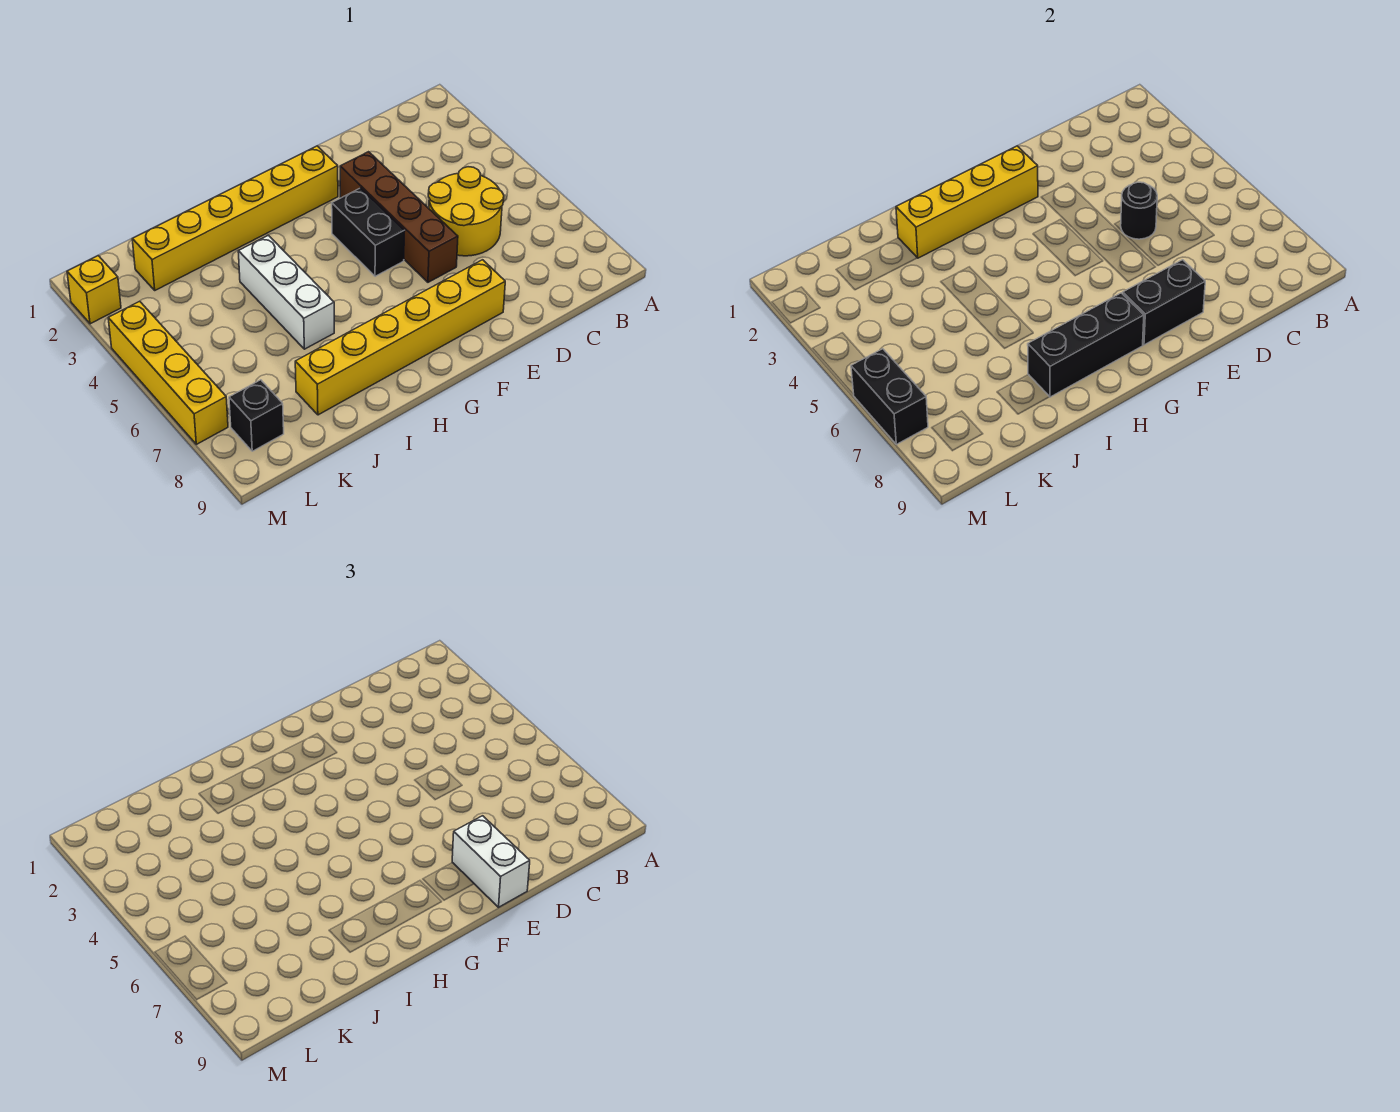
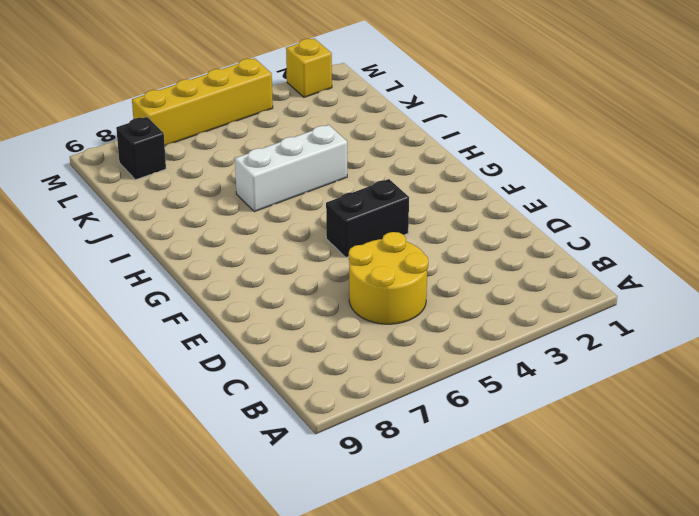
none -> brown 1x4 brick [340,152,458,282]
none -> yellow 1x6 brick [295,260,505,415]
none -> yellow 1x6 brick [132,146,338,290]

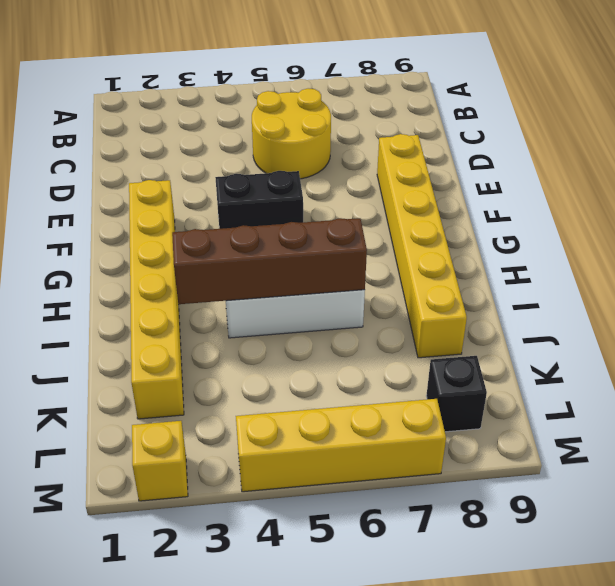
brown 1x4 brick [172,218,367,304] -> brown 1x4 brick moved to [340,152,458,282]
none -> black 1x1 round brick [1121,182,1157,239]
none -> black 1x2 brick [1123,260,1205,345]
none -> yellow 1x4 brick [896,146,1038,258]

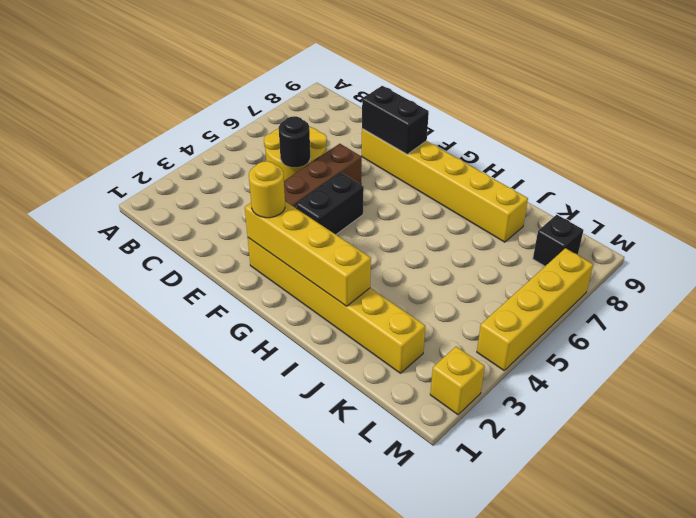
yellow 1x1 round brick [249,161,285,218] -> none
none -> white 1x3 brick [238,235,334,349]
none -> black 1x3 brick [1028,293,1144,397]
none -> black 1x2 brick [851,349,928,444]

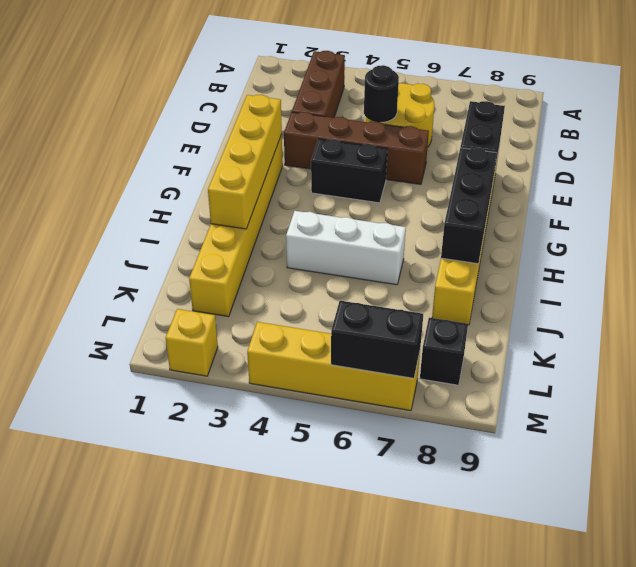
brown 1x3 brick [292,51,345,118] -> none
none -> white 1x2 brick [452,816,530,907]

